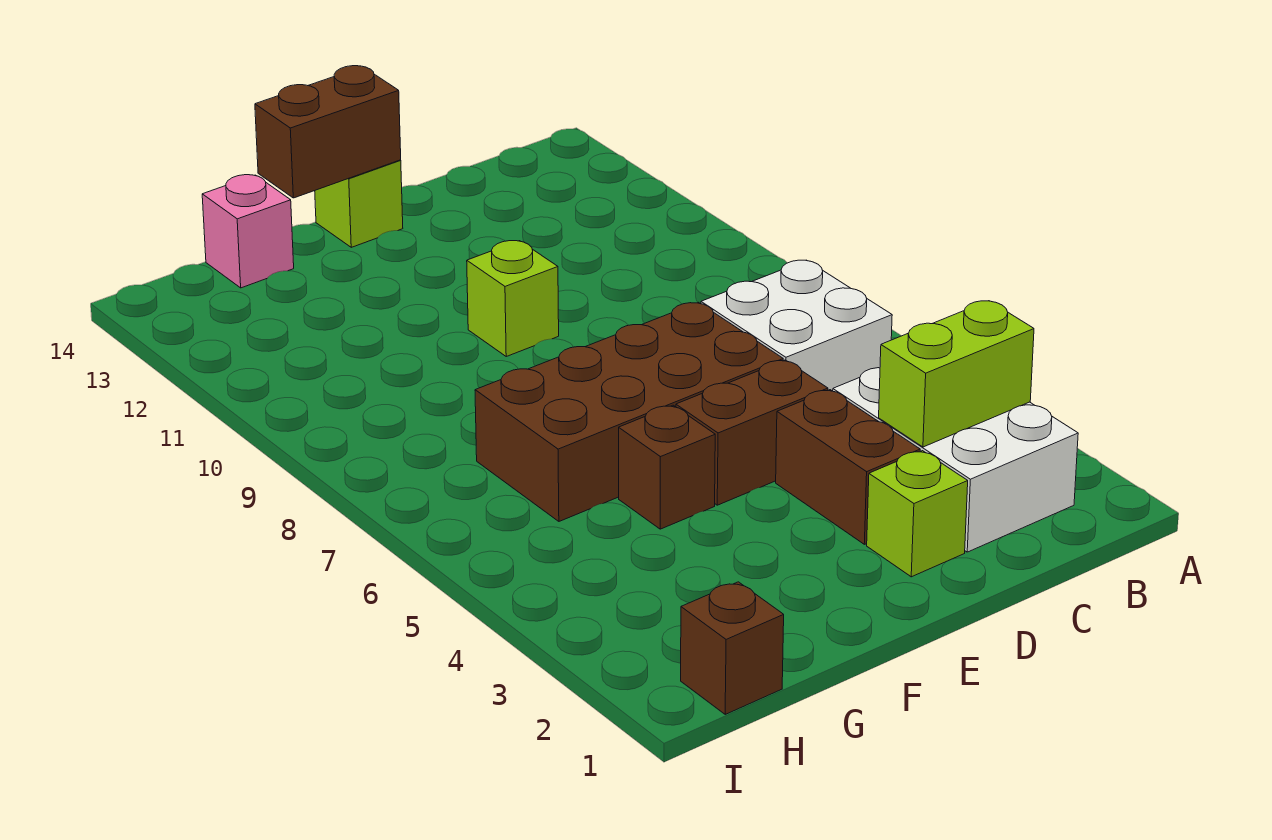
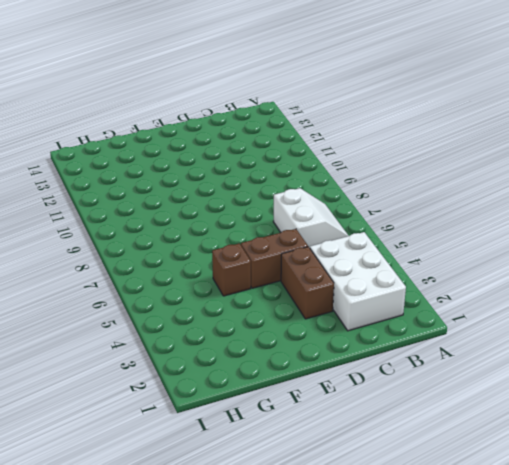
white 2x2 slope [273,188,349,248] -> white 2x2 brick [701,260,892,391]
none -> lime 1x1 brick [867,451,968,577]
none -> brown 2x4 brick [475,302,783,521]
none -> lime 1x1 brick [467,241,559,356]

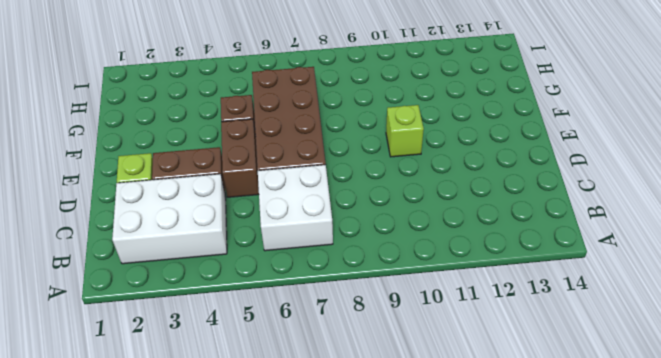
none -> lime 1x1 brick [315,160,403,247]
none -> pink 1x1 brick [202,175,294,288]
none -> brown 1x1 brick [681,582,784,714]

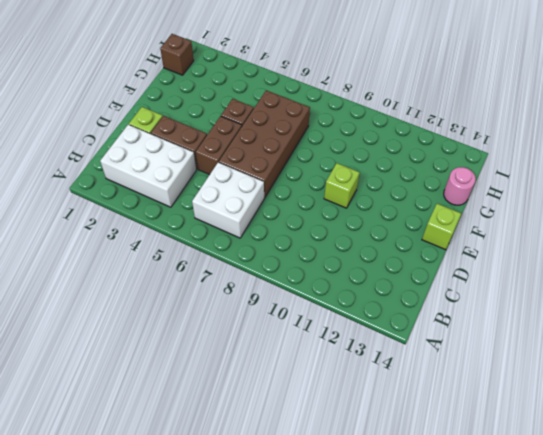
pink 1x1 round brick [444,167,476,205] -> pink 1x1 brick [202,175,294,288]
none -> lime 1x2 brick [879,301,1034,447]
none -> brown 1x2 brick [255,66,401,198]

